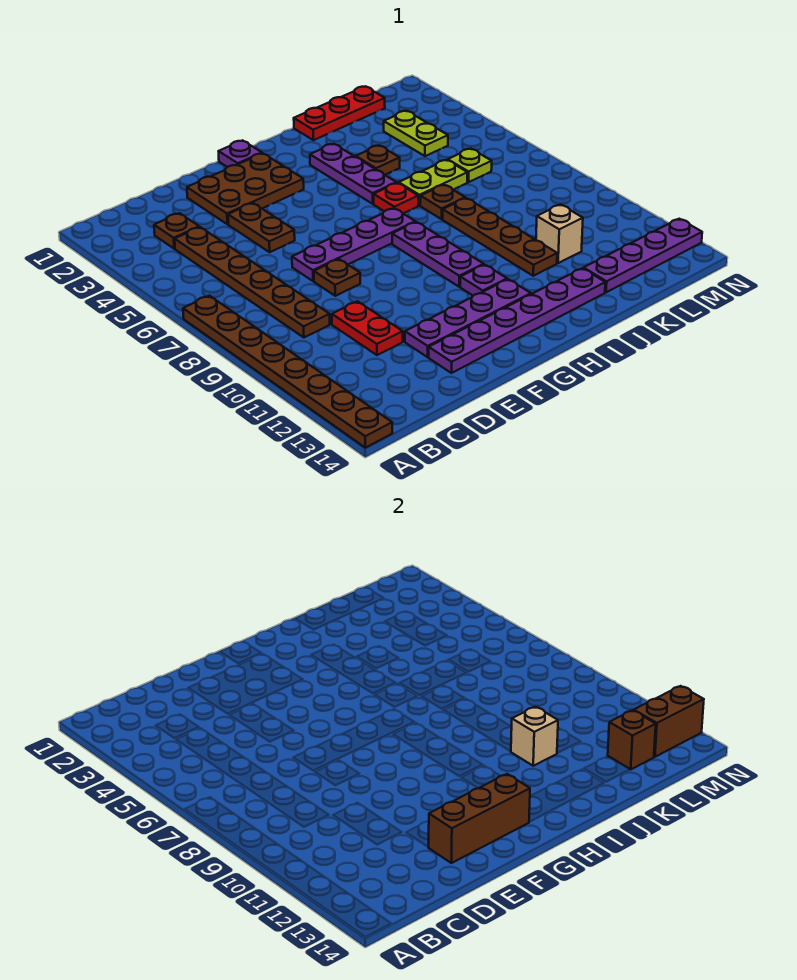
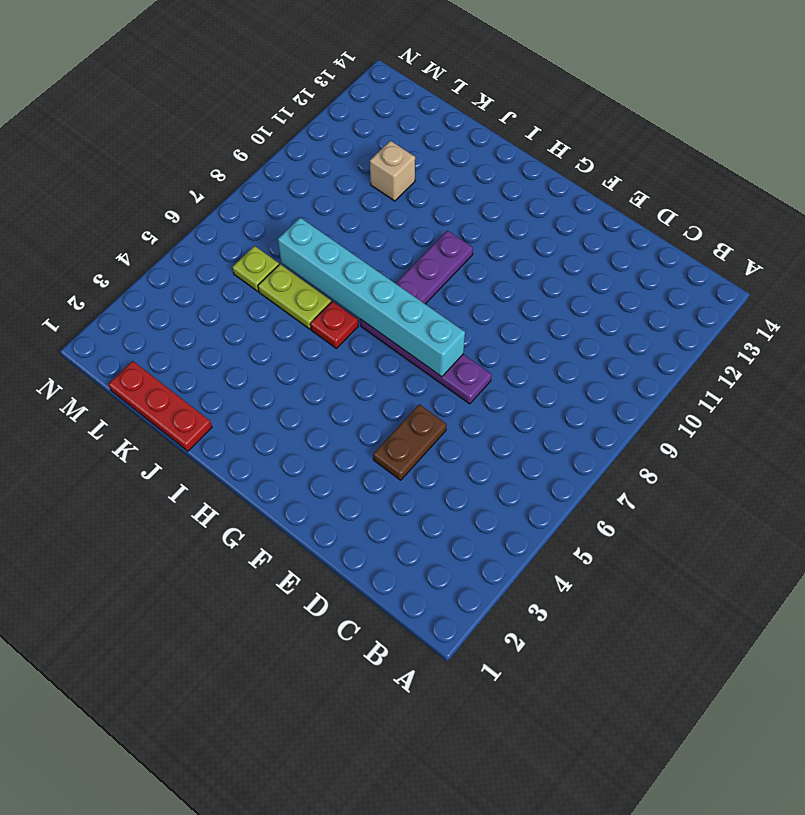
cyan 1x6 brick [278,218,465,377] -> none
none -> brown 1x8 plate [183,296,392,448]
none -> brown 1x1 plate [154,213,199,249]
none -> brown 1x6 plate [175,227,330,338]

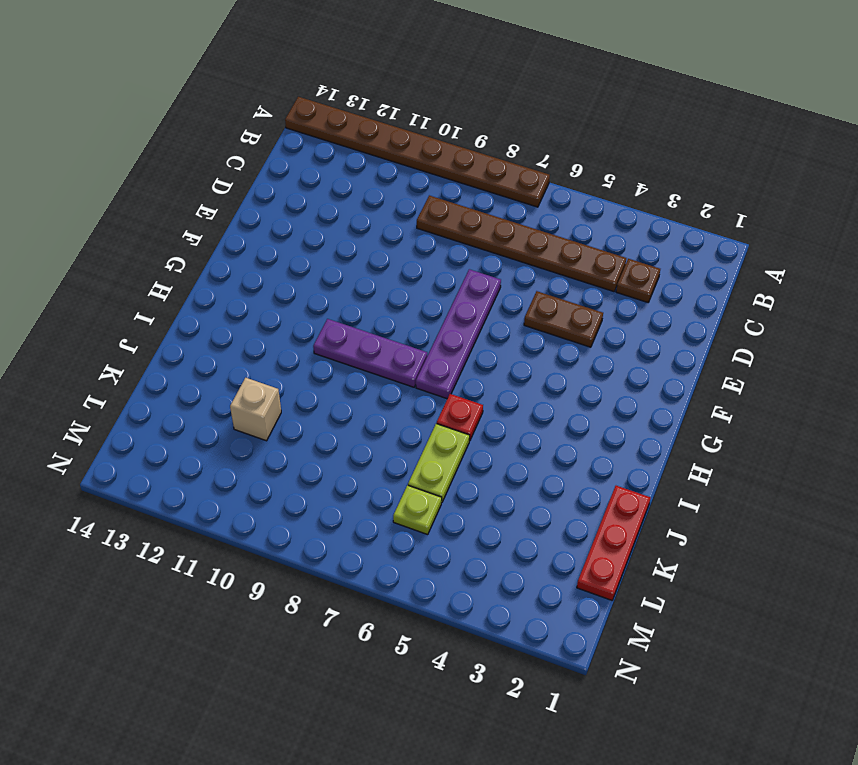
none -> red 1x2 plate [332,301,403,355]
none -> brown 2x3 plate [187,153,304,224]
none -> brown 1x1 plate [314,259,360,296]

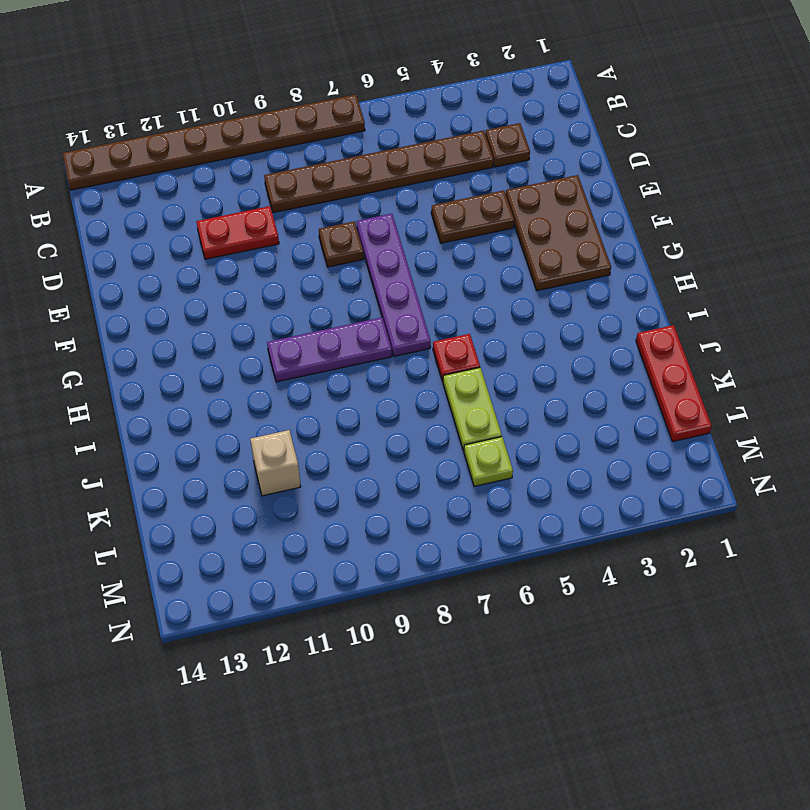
none -> purple 1x4 plate [405,279,531,357]
none -> purple 1x6 plate [429,268,605,373]
none -> purple 1x1 plate [219,140,262,167]

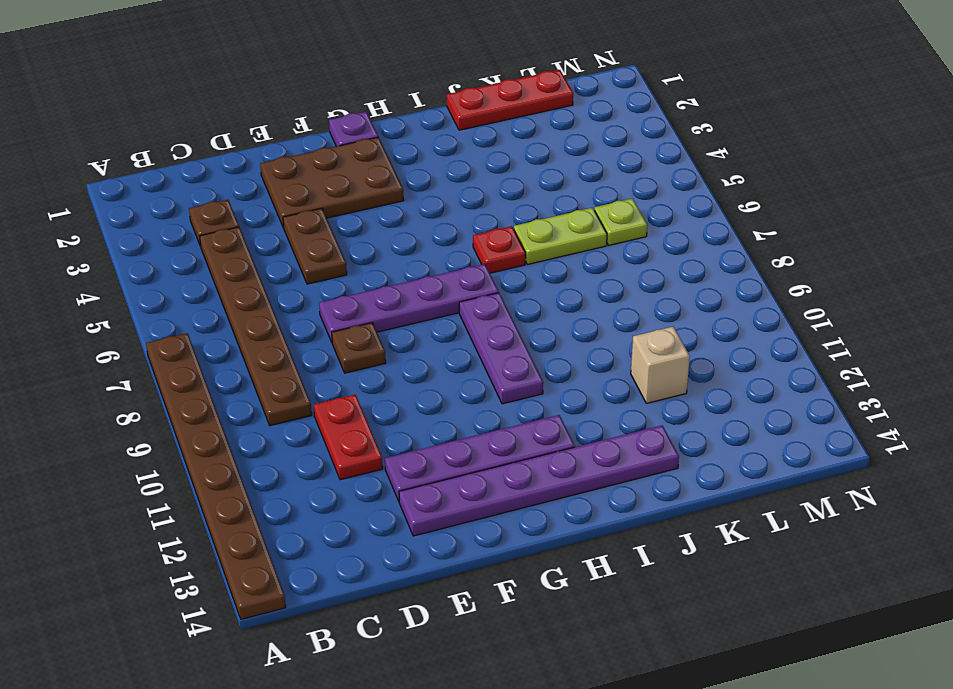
none -> purple 1x1 plate [460,265,507,296]
none -> purple 1x3 plate [310,144,396,204]
none -> brown 1x1 plate [356,145,400,175]

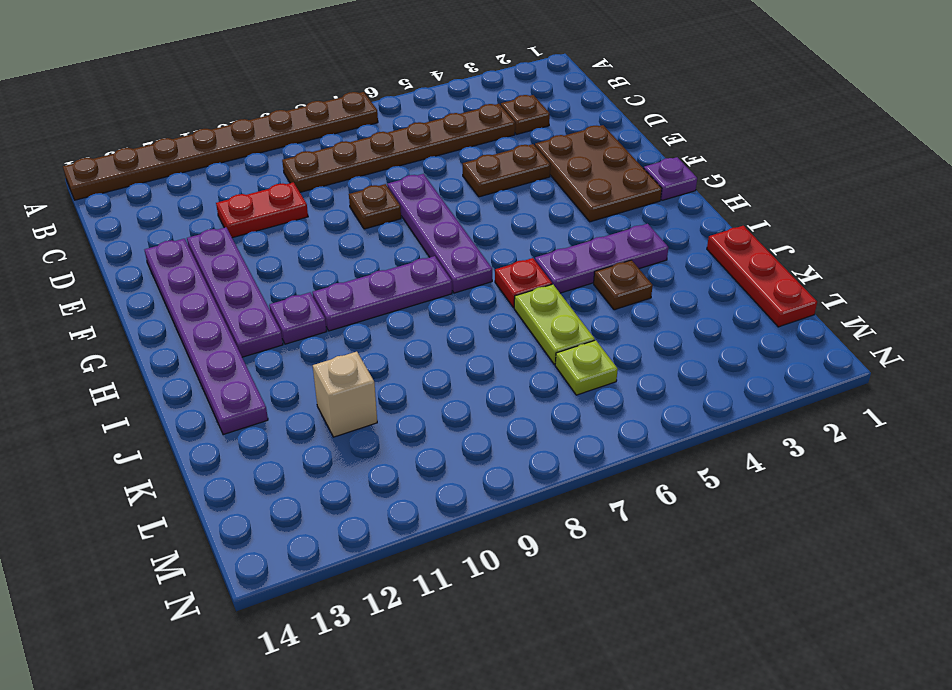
none -> brown 1x1 plate [420,185,465,219]
none -> brown 1x4 plate [443,198,557,276]
none -> purple 1x4 plate [584,219,702,292]

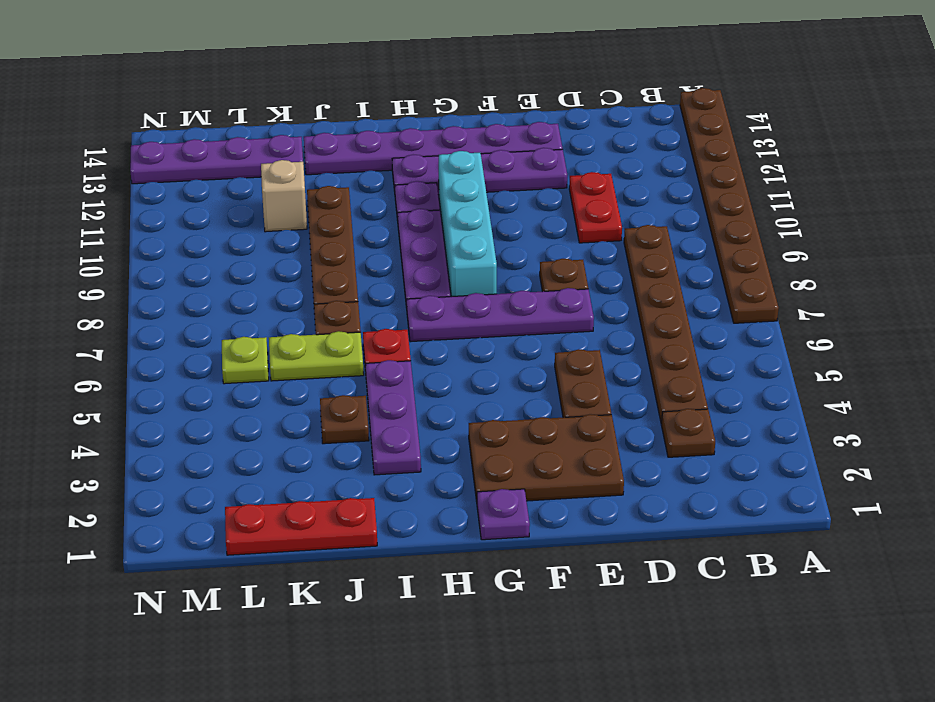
cyan 1x4 brick [439,151,497,297] -> none
none -> lime 1x2 plate [384,111,448,156]
none -> brown 1x3 brick [429,774,530,863]
none -> tan 1x1 brick [511,707,558,766]

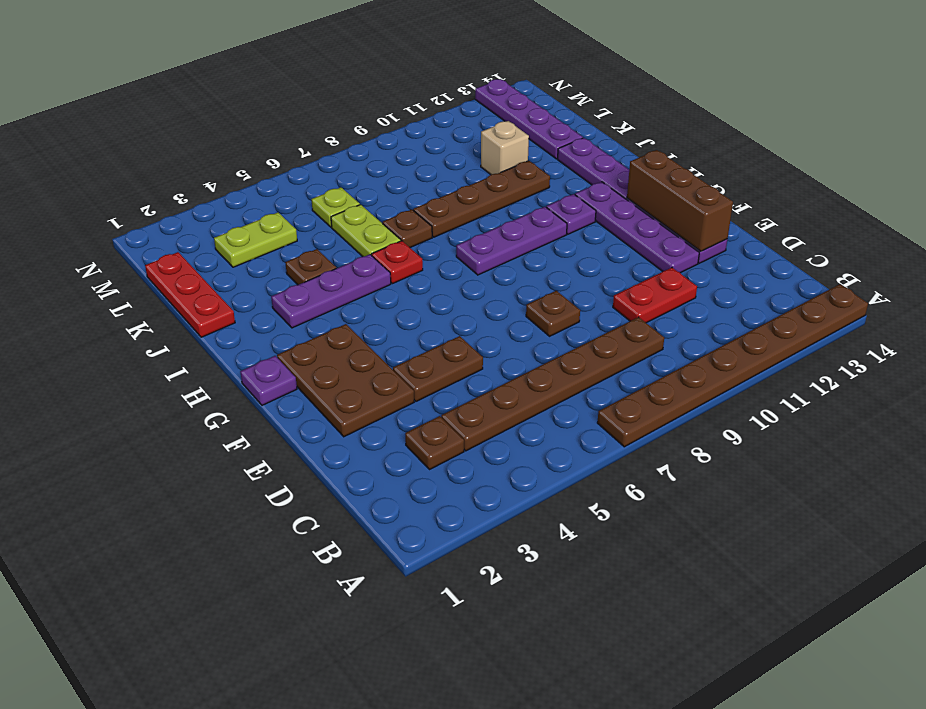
none -> purple 1x4 plate [292,208,415,281]
none -> tan 1x1 brick [511,707,558,766]
none -> brown 1x1 brick [608,710,656,769]

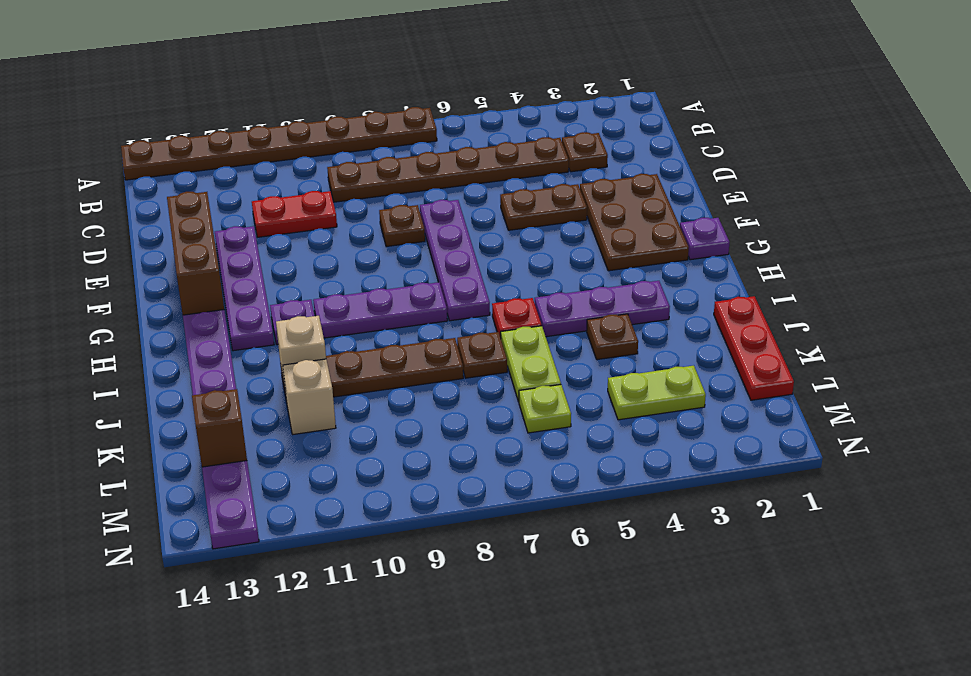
none -> brown 1x2 brick [634,686,704,757]

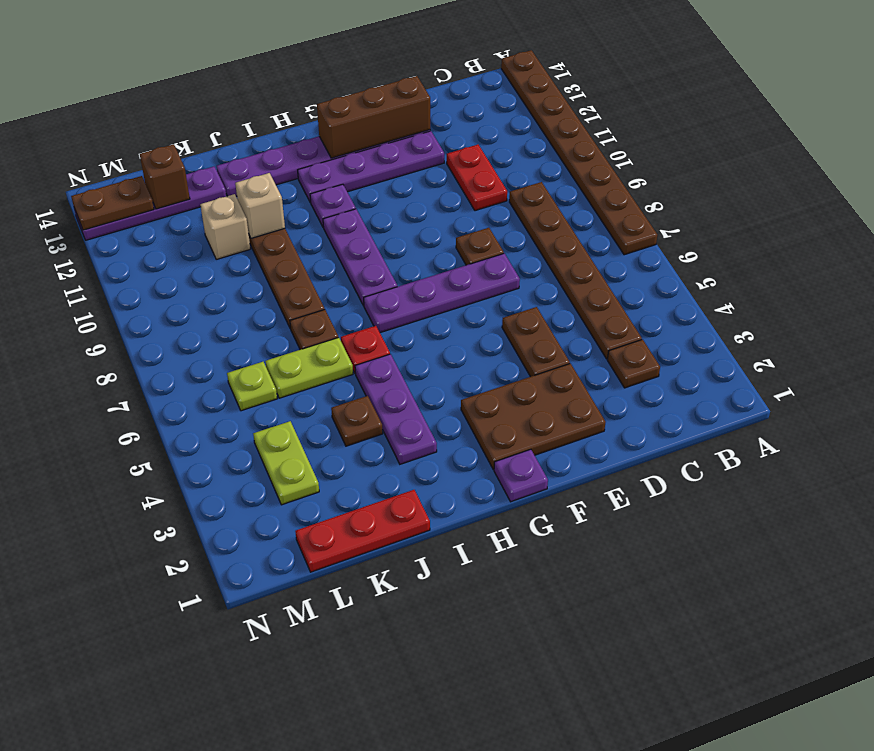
brown 1x2 plate [71,176,154,230] -> brown 1x2 brick [634,686,704,757]

